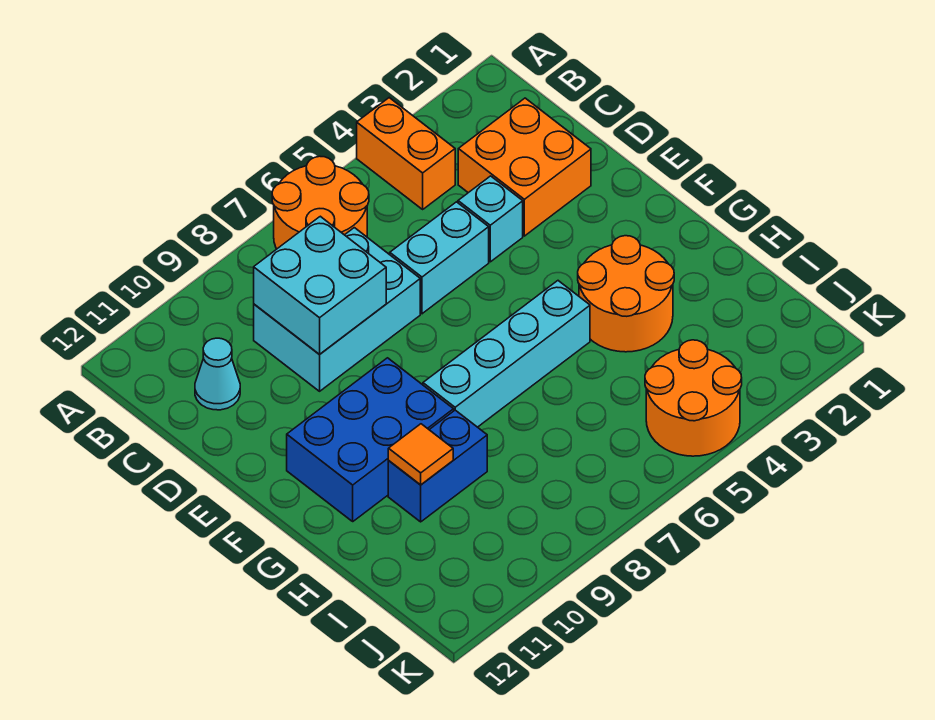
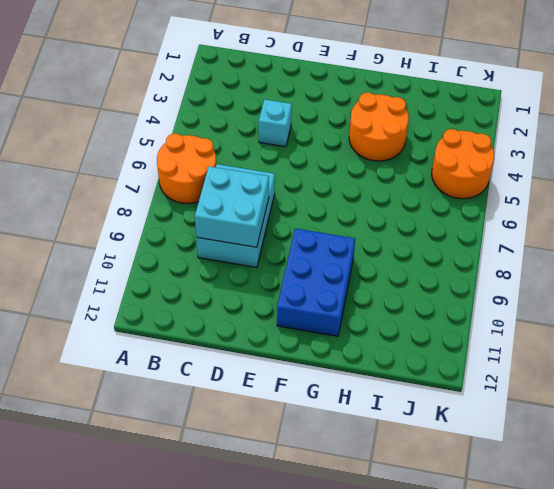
none -> orange 1x2 brick [357,98,455,209]
none -> orange 2x2 brick [458,98,591,236]
none -> cyan 1x1 cone [195,338,240,410]

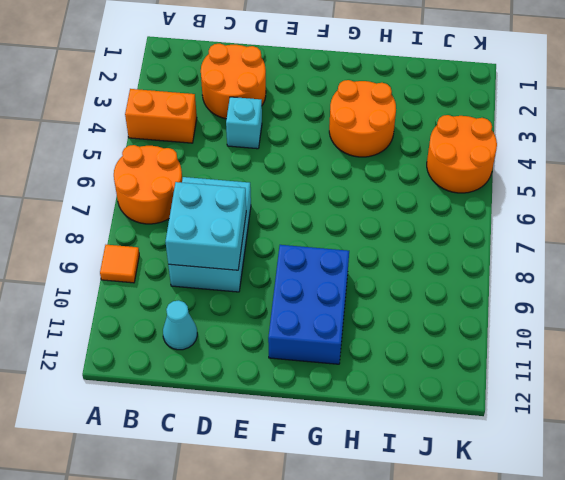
orange 1x1 tile [100,245,139,283] -> orange 1x1 tile moved to [388,424,453,485]
orange 2x2 round brick [201,44,266,119] -> orange 2x2 brick [458,98,591,236]
none -> cyan 1x2 brick [390,202,489,314]
none -> cyan 1x4 brick [423,281,590,427]
none -> blue 1x2 brick [388,410,487,522]

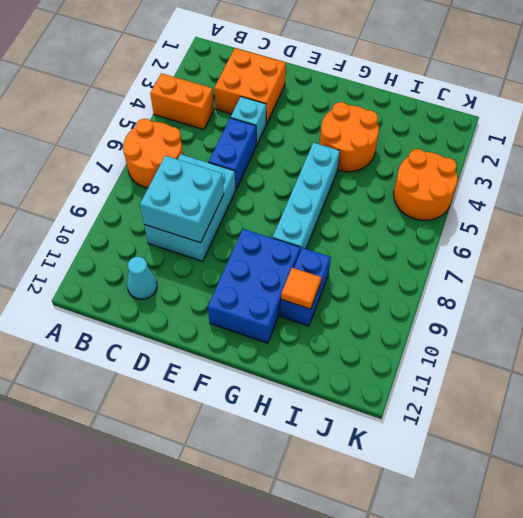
blue 1x2 brick [209,118,256,189] -> cyan 1x2 brick [390,202,489,314]

